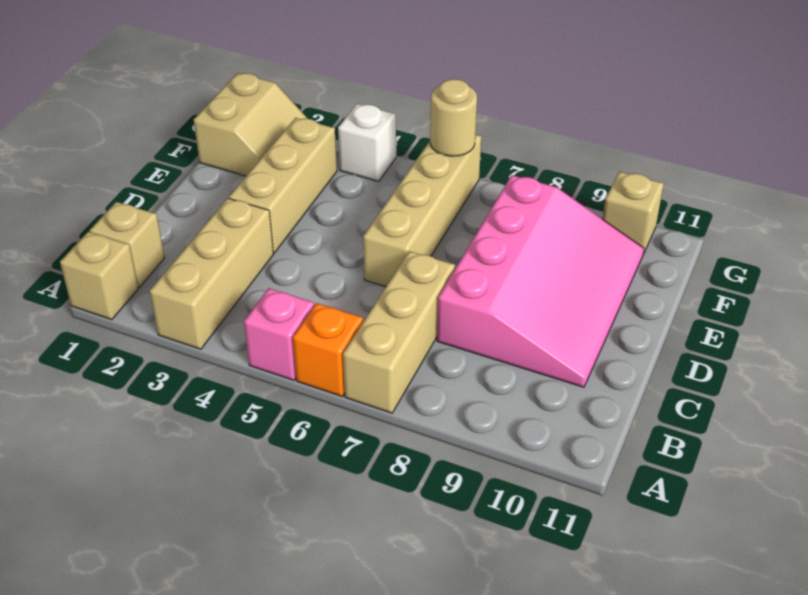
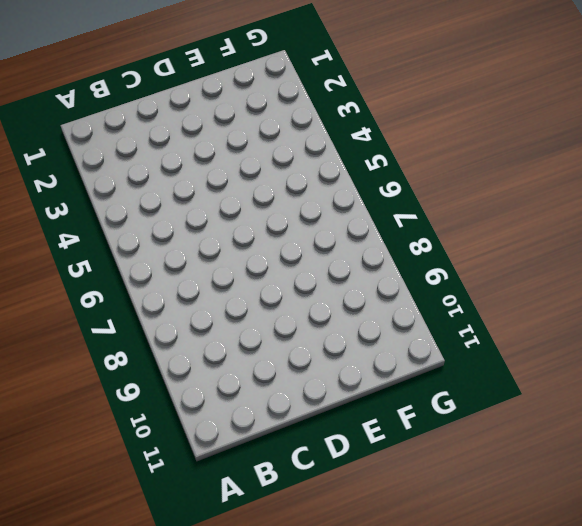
none -> tan 1x1 brick [60,232,138,320]
none -> tan 1x3 brick [150,198,274,349]
none -> pink 1x1 brick [244,288,314,380]

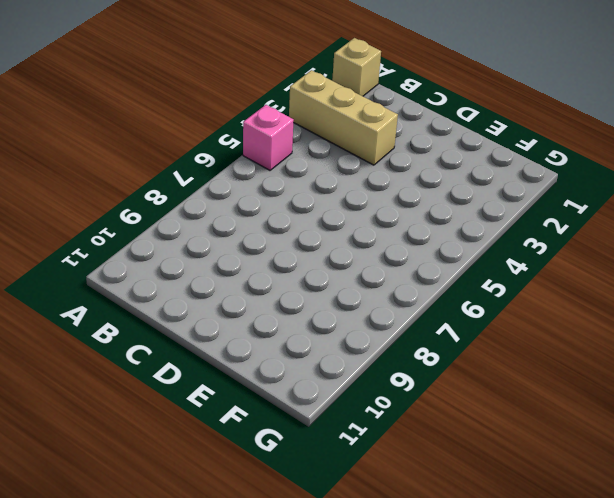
none -> orange 1x1 brick [293,303,363,397]
none -> tan 1x3 brick [343,251,455,413]
none -> tan 1x1 brick [89,202,165,287]

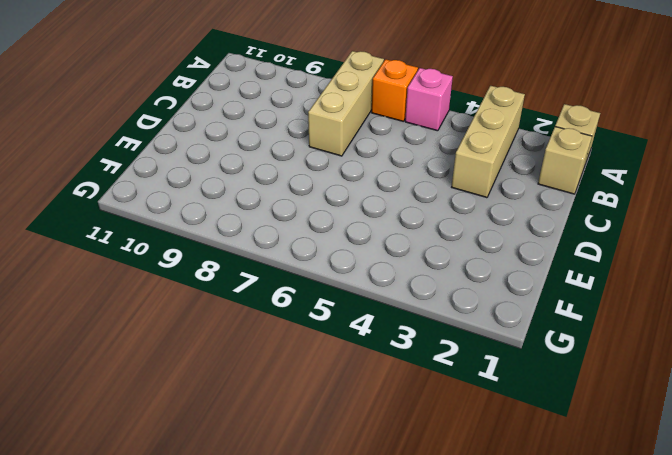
none -> pink 3x4 slope [437,175,644,387]
none -> tan 1x3 brick [229,118,337,253]
none -> tan 1x4 brick [363,135,481,287]

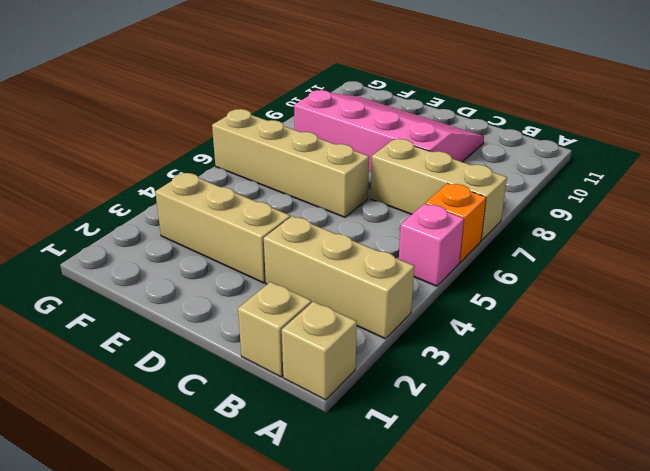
none -> tan 2x2 slope [194,73,308,176]
none -> white 1x1 brick [338,104,396,181]
none -> tan 1x1 brick [603,172,664,254]

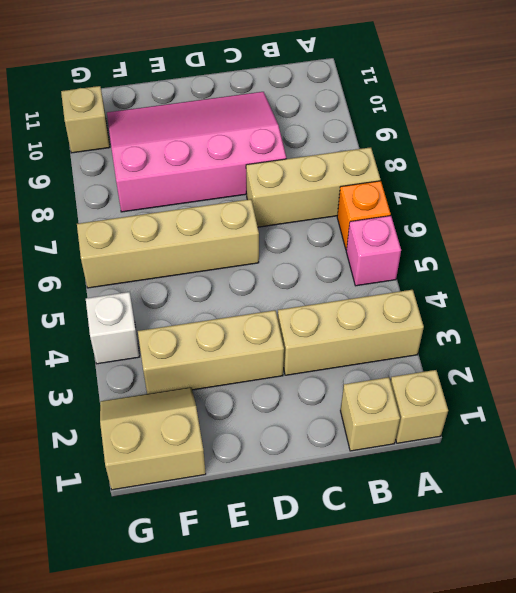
none -> tan 1x1 round brick [430,79,477,156]

